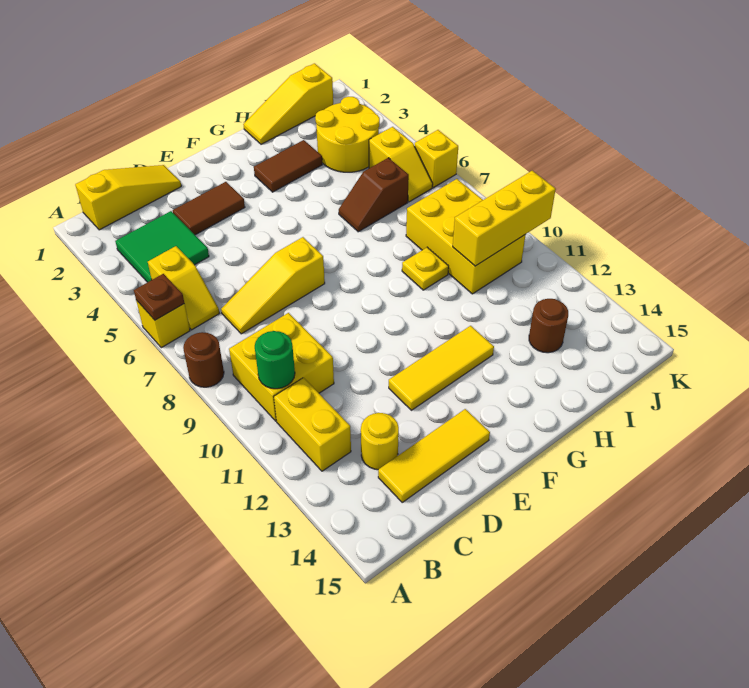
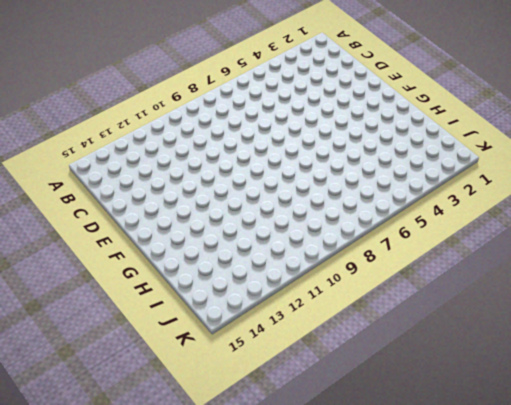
none -> yellow 1x1 brick [136,300,190,348]
none -> brown 1x1 round brick [183,332,224,387]
none -> yellow 1x3 slope [75,165,181,230]

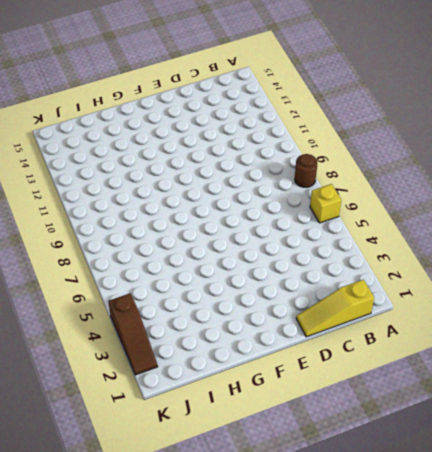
brown 1x3 slope [108,293,158,375] -> none
none -> green 2x2 tile [115,211,209,282]
none -> yellow 1x2 slope [148,246,219,330]
none -> yellow 2x2 brick [229,313,334,421]

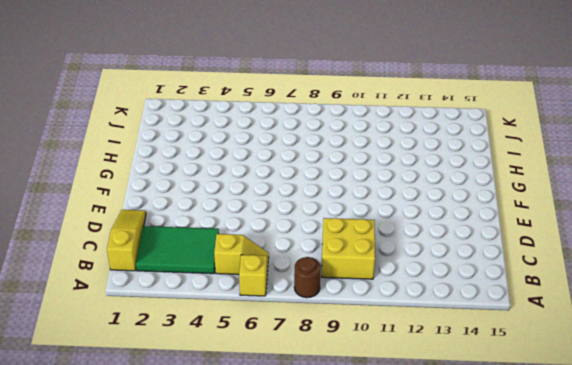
green 2x3 tile [136,226,219,274] -> green 2x2 tile [115,211,209,282]
none -> yellow 1x2 brick [274,378,351,471]
none -> yellow 1x3 slope [221,237,325,334]
none -> yellow 1x1 round brick [361,413,399,470]

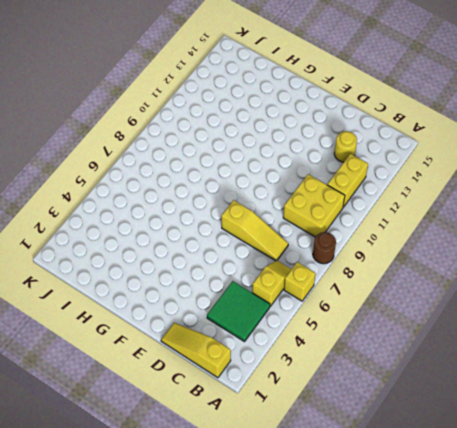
none -> yellow 1x3 tile [378,409,490,502]
none -> brown 1x2 tile [173,182,245,235]
none -> yellow 1x3 tile [389,326,494,410]

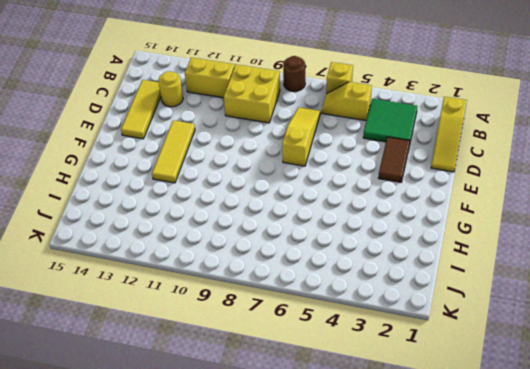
none -> brown 1x2 tile [254,140,322,192]
none -> yellow 1x3 slope [243,63,333,144]
none -> brown 1x2 slope [339,158,409,232]

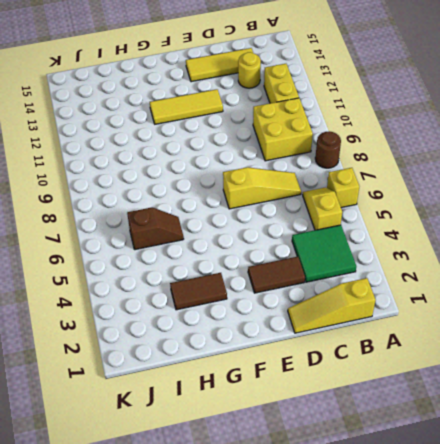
none -> yellow 1x3 slope [243,63,333,144]
none -> yellow 1x1 plate [402,247,449,290]
none -> yellow 2x2 round brick [315,97,380,172]

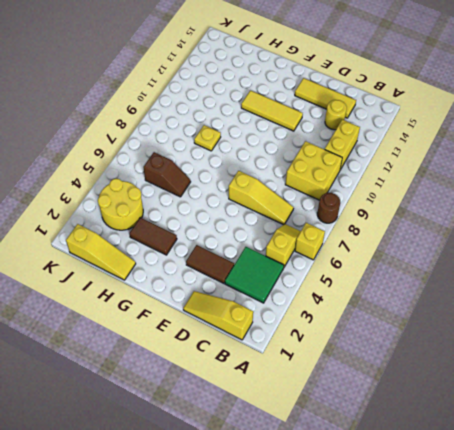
none -> yellow 2x3 brick [406,179,526,294]
none -> brown 1x1 round brick [529,299,568,353]
none -> yellow 1x2 slope [369,127,433,202]

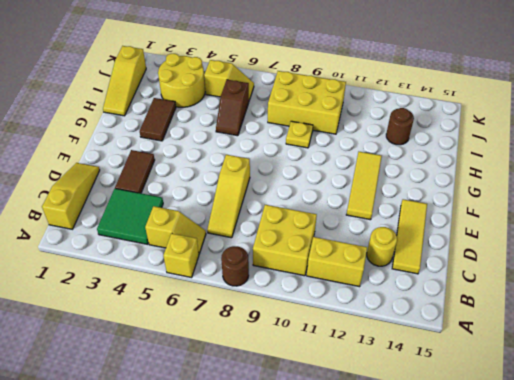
none -> yellow 1x1 brick [415,130,458,187]
none -> brown 1x1 plate [134,274,184,320]
none -> green 1x1 round brick [255,331,295,389]

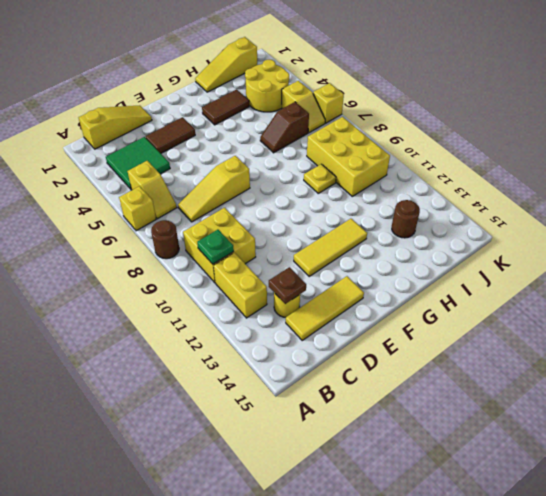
green 1x1 plate [197,230,234,264] -> green 1x1 round brick [255,331,295,389]
brown 1x1 plate [269,267,306,304] -> brown 1x1 plate moved to [134,274,184,320]
none -> yellow 1x3 brick [453,171,556,266]

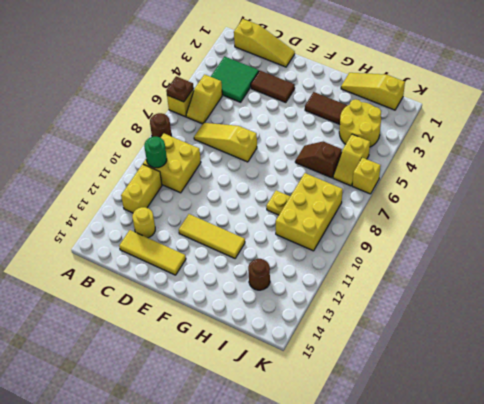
none -> yellow 1x3 brick [453,171,556,266]

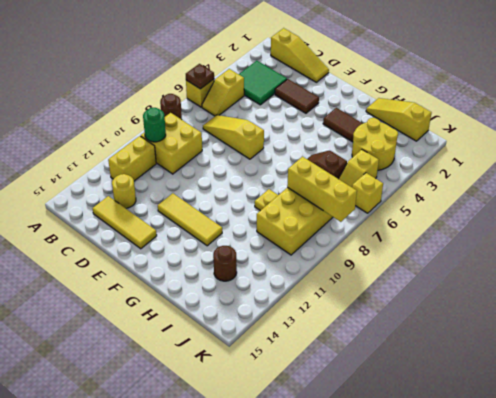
yellow 1x3 brick [287,156,357,222] -> yellow 1x3 brick moved to [453,171,556,266]

